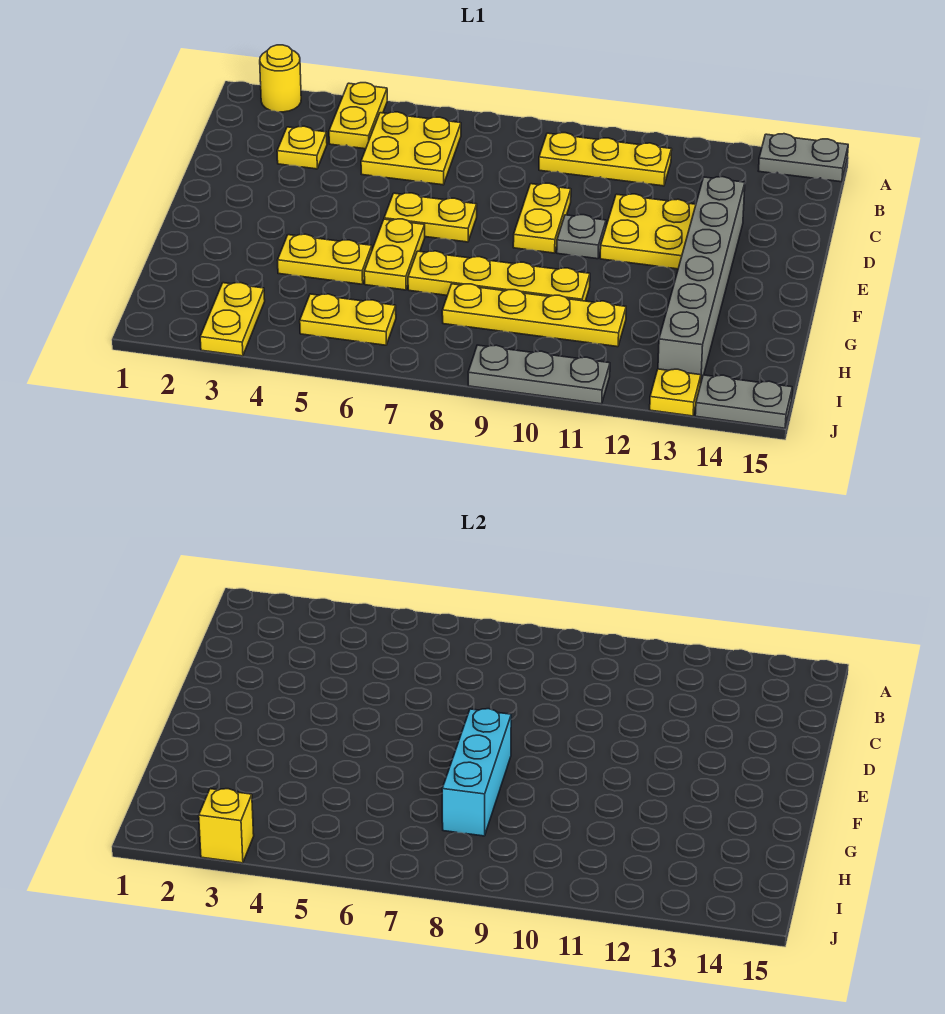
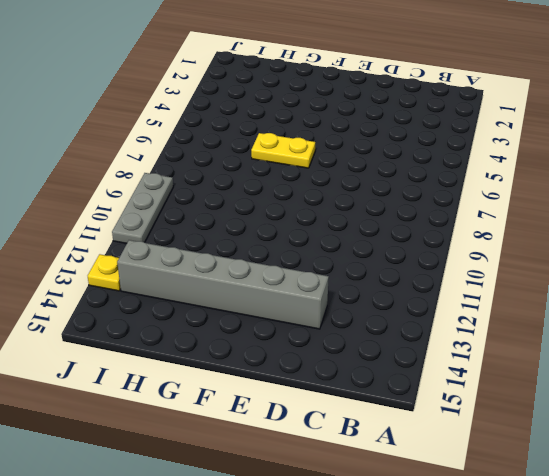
none -> yellow 1x1 round brick [260,45,301,112]
none -> yellow 1x2 plate [329,83,387,149]
none -> grey 1x2 plate [758,134,848,182]

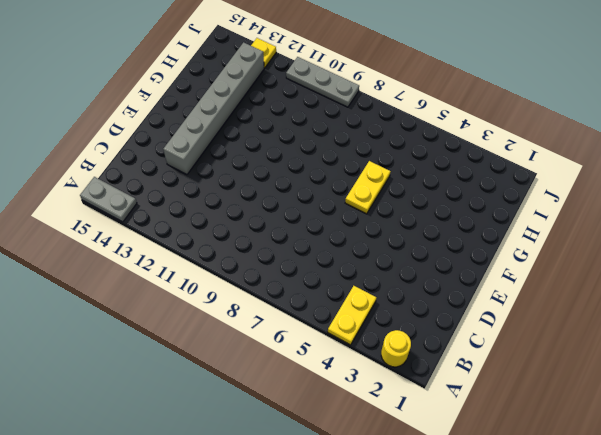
none -> yellow 2x2 plate [361,112,461,185]
none -> yellow 1x3 plate [539,133,672,186]
none -> yellow 1x1 plate [277,126,327,169]

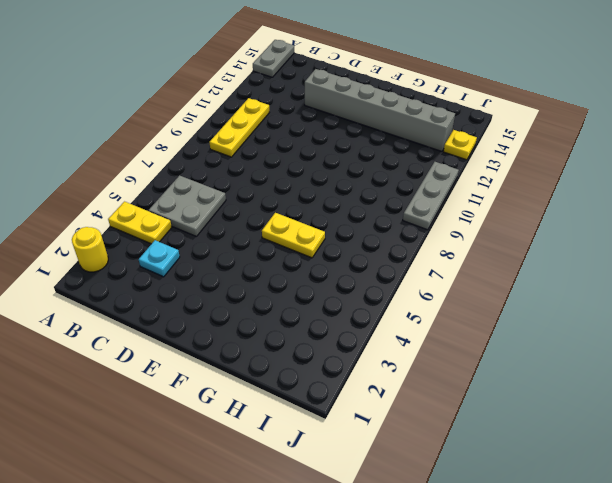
grey 2x2 plate [149,175,226,236] -> yellow 2x2 plate [361,112,461,185]
cyan 1x1 plate [139,240,180,277] -> yellow 1x1 plate [277,126,327,169]
none -> yellow 1x2 plate [513,183,571,253]
none -> yellow 2x2 plate [600,194,696,269]
none -> yellow 1x2 plate [384,193,477,242]

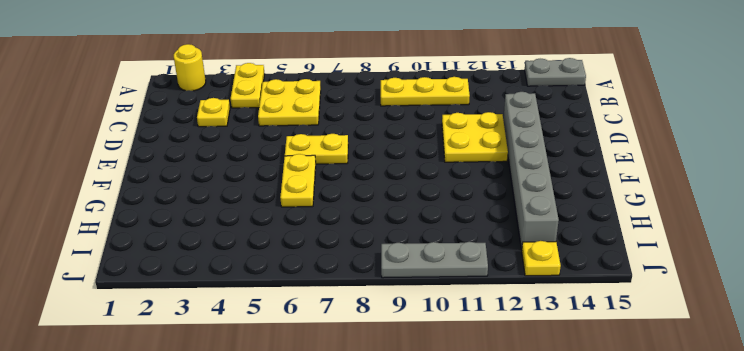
none -> yellow 1x2 plate [513,183,571,253]
none -> grey 1x1 plate [557,215,606,259]
none -> yellow 1x2 plate [278,234,372,284]

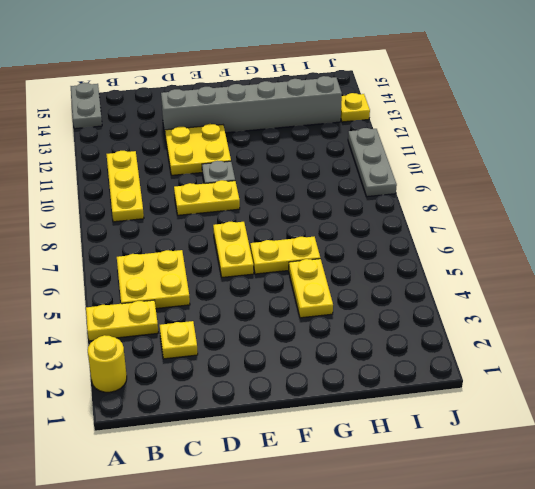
none -> yellow 1x4 plate [408,251,590,301]
none -> yellow 1x4 plate [442,284,626,347]
none -> yellow 1x2 plate [200,283,265,356]

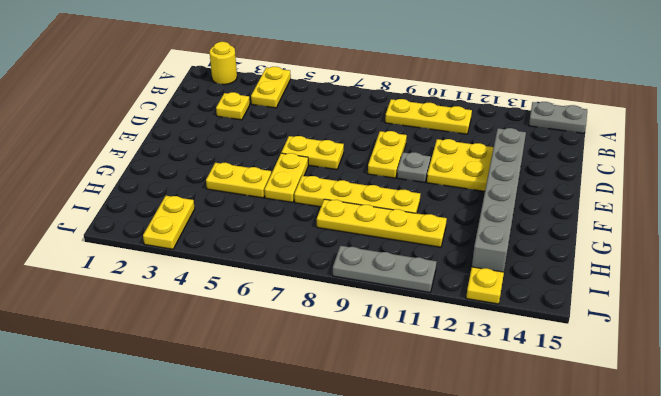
none -> yellow 2x2 plate [361,112,461,185]
none -> yellow 1x2 plate [300,294,396,345]
none -> grey 1x2 plate [695,375,792,428]

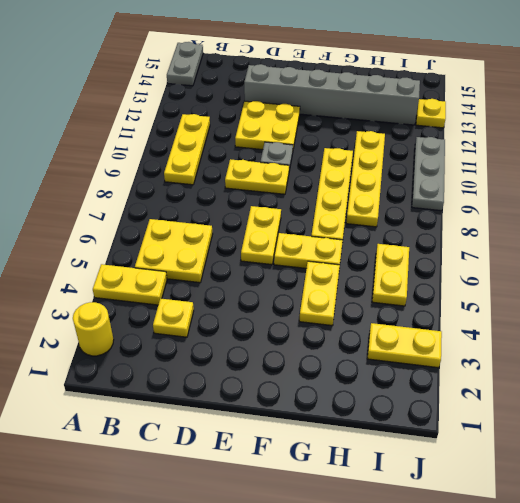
none -> grey 1x2 plate [695,375,792,428]
none -> cyan 1x3 brick [442,709,511,836]
none -> yellow 1x1 brick [199,789,254,863]

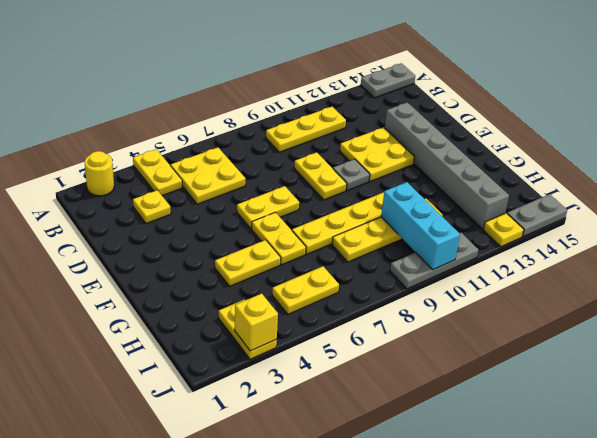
cyan 1x3 brick [381,182,460,269] -> cyan 1x3 brick moved to [442,709,511,836]

